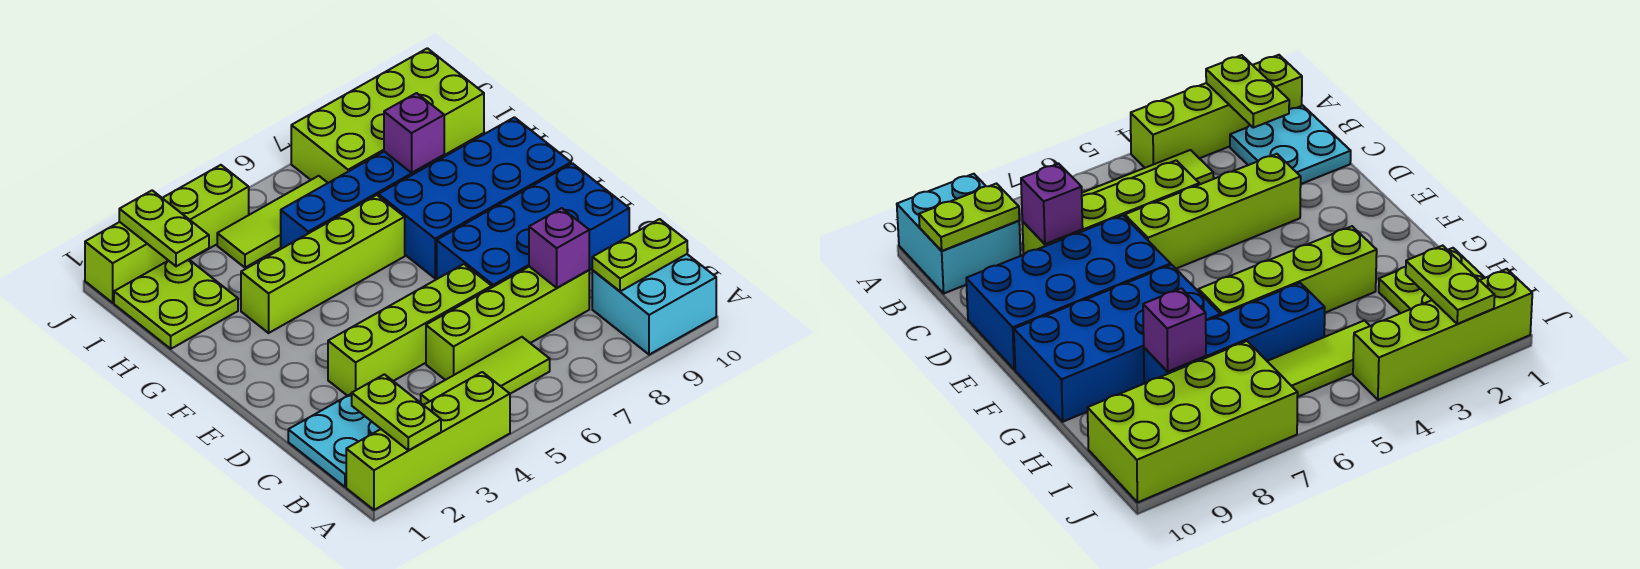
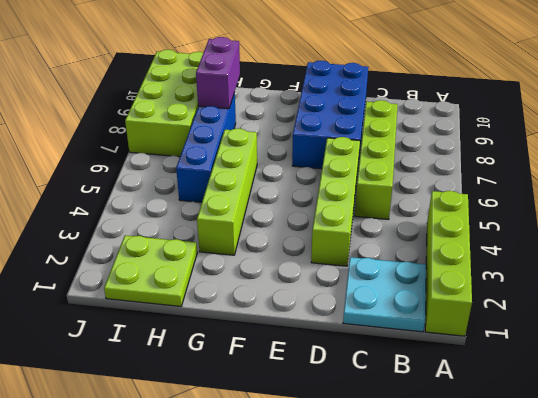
purple 1x2 brick [196,37,240,109] -> purple 1x1 brick [384,93,444,173]
none -> cyan 2x2 brick [592,254,716,355]
none -> lime 1x3 tile [421,337,550,405]
none -> blue 2x4 brick [379,117,571,278]

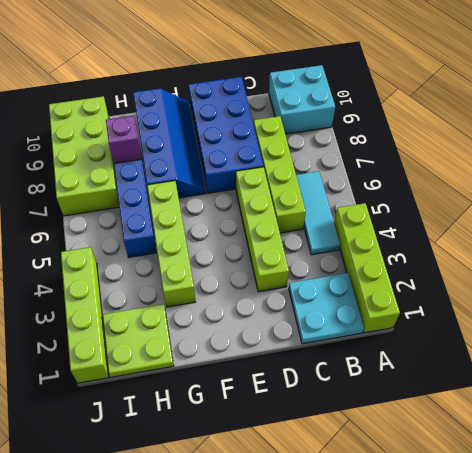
cyan 1x3 tile [296,171,340,255] -> lime 1x3 tile [421,337,550,405]
blue 2x4 slope [133,88,206,198] -> blue 2x4 brick [379,117,571,278]
none -> lime 1x3 tile [217,176,327,268]
none -> lime 1x2 plate [352,374,441,450]
none -> lime 1x2 plate [592,219,687,291]

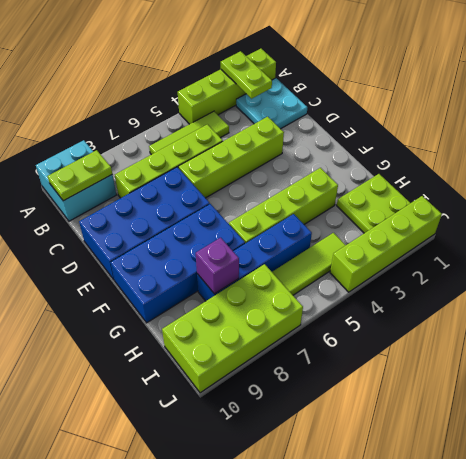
none -> purple 1x1 brick [529,208,589,288]
none -> lime 1x2 plate [119,190,209,266]

